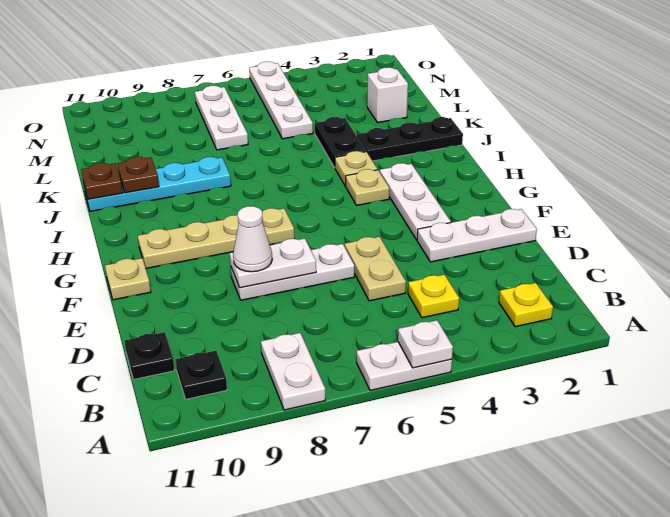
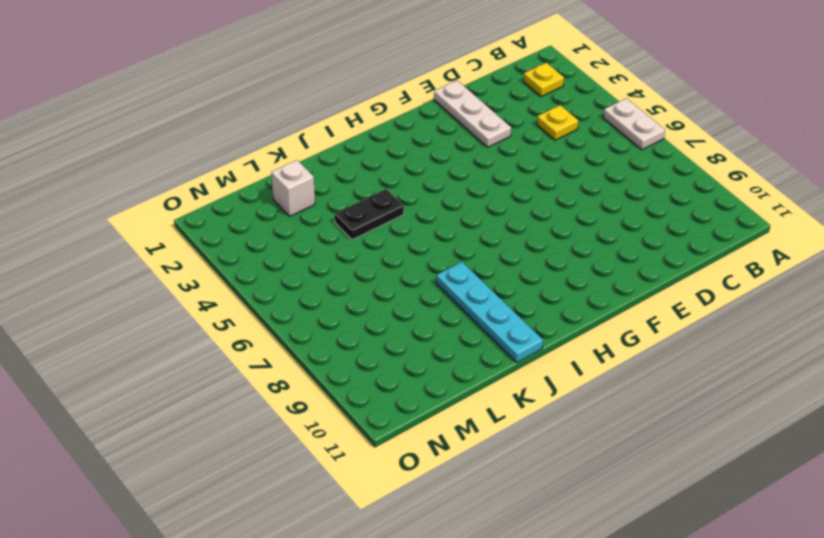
none -> white 1x2 plate [261,333,325,410]
none -> black 1x1 plate [176,351,227,399]
none -> black 1x1 plate [125,332,174,380]

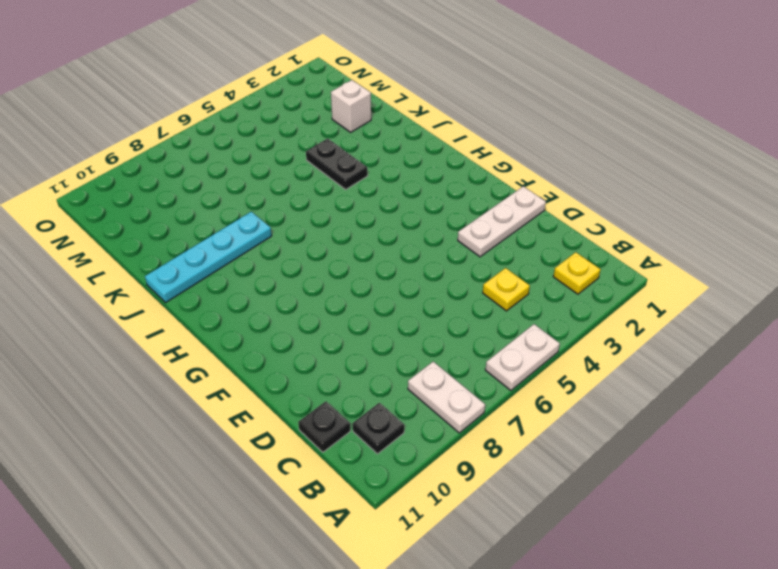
none -> tan 1x2 plate [345,237,406,301]
none -> white 1x3 plate [231,244,354,300]
none -> white 1x3 plate [380,163,451,240]

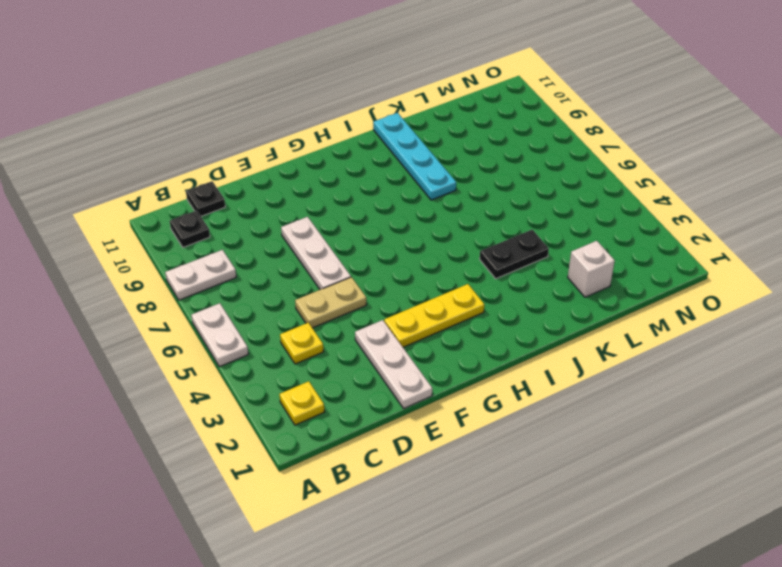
yellow 1x3 plate [384,284,484,347] -> white 1x3 plate [380,163,451,240]
none -> tan 1x1 plate [105,258,151,300]
none -> tan 1x4 plate [138,208,295,268]
none -> tan 1x1 plate [346,169,389,205]

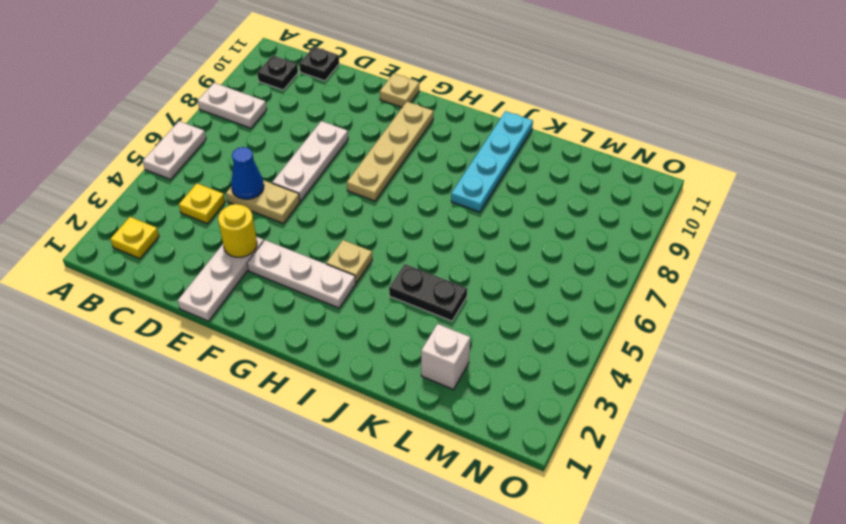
blue 1x1 cone [231,147,264,199] -> none
yellow 1x1 round brick [218,204,257,257] -> none
none -> tan 1x1 plate [335,151,377,186]
none -> black 1x3 plate [357,117,463,161]
none -> white 1x4 plate [249,62,313,139]

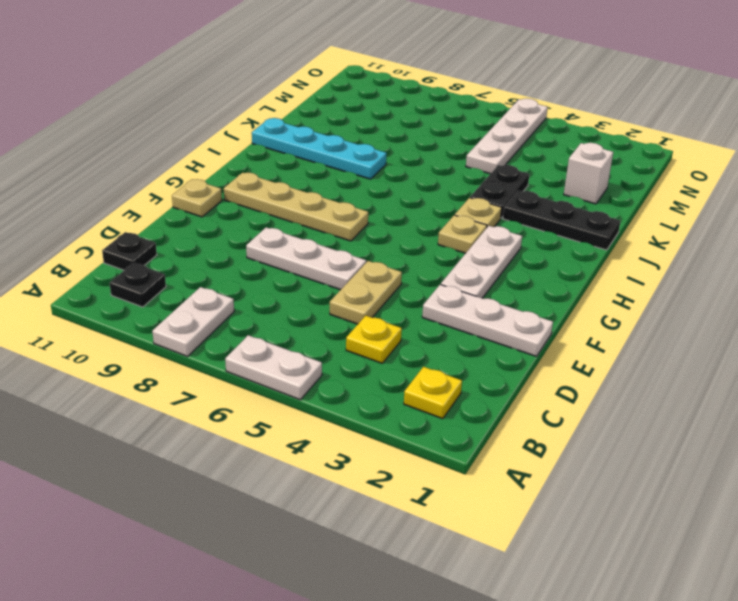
none -> white 1x3 plate [195,86,248,150]
none -> white 1x1 plate [398,320,453,368]
none -> white 1x2 plate [230,238,316,288]

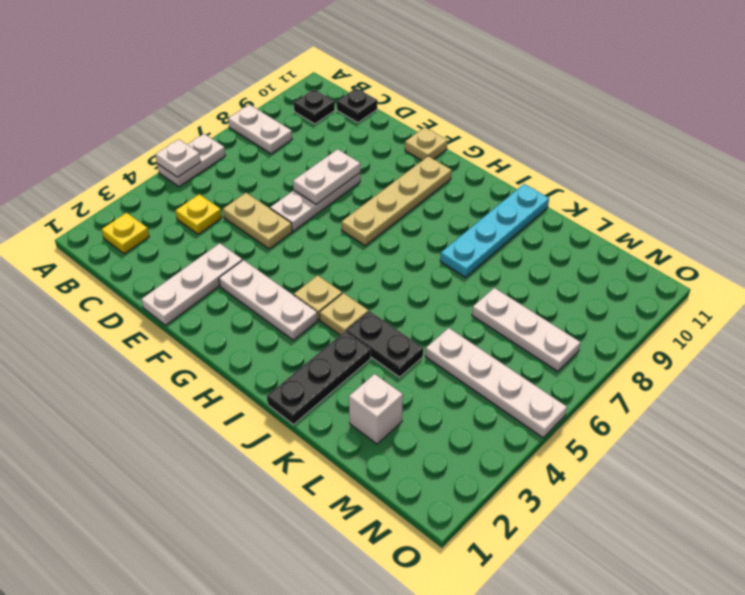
none -> brown 1x1 plate [117,157,159,193]
none -> brown 1x1 plate [81,163,123,199]
none -> white 1x1 cone [233,206,272,272]

